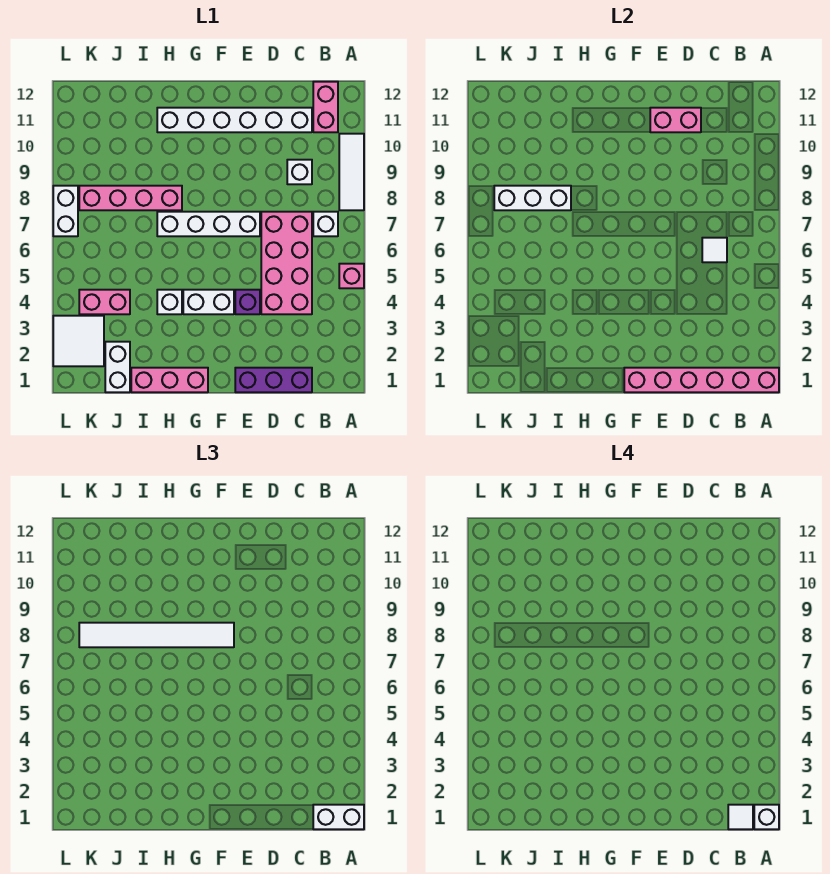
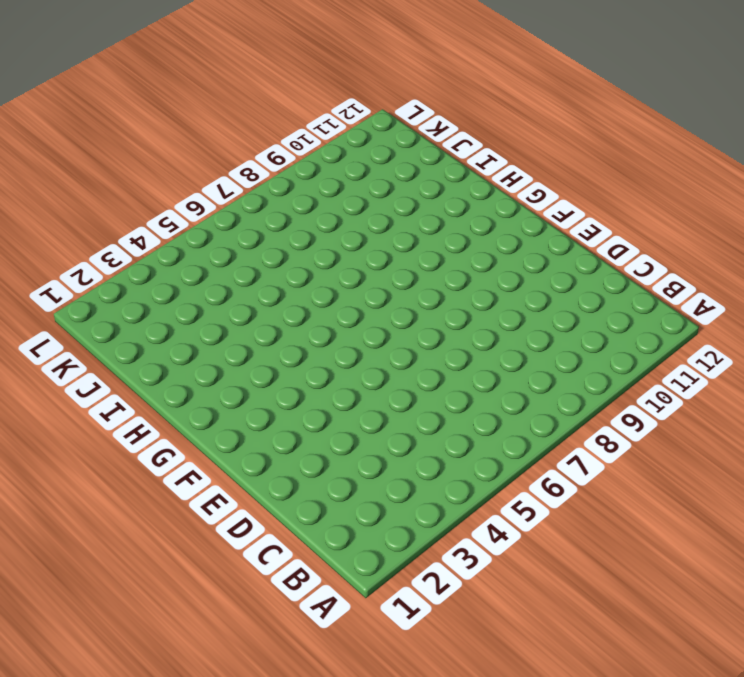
none -> pink 1x1 brick [339,264,364,288]
none -> white 1x3 tile [339,134,364,210]
none -> white 1x1 brick [313,212,338,236]

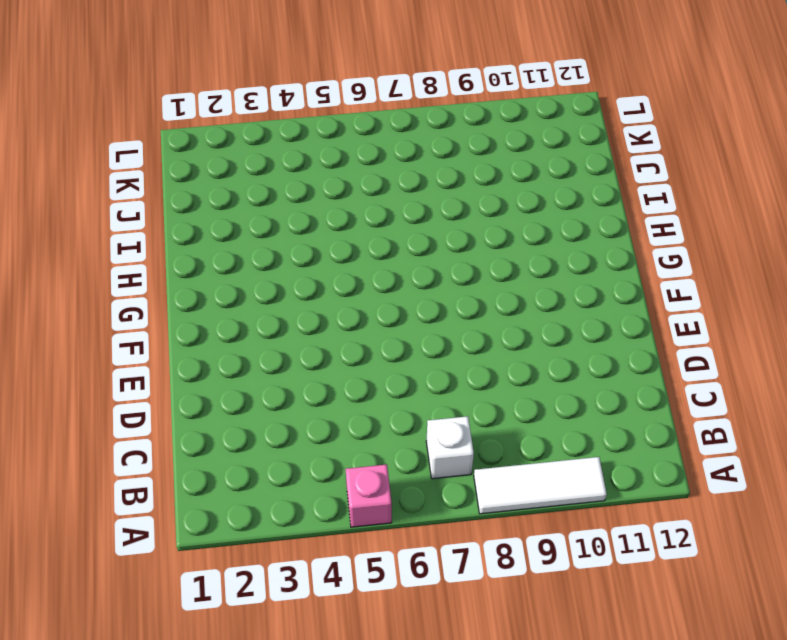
none -> pink 1x2 brick [313,82,338,132]
none -> purple 1x3 brick [235,368,312,392]
none -> pink 2x4 brick [261,212,312,314]

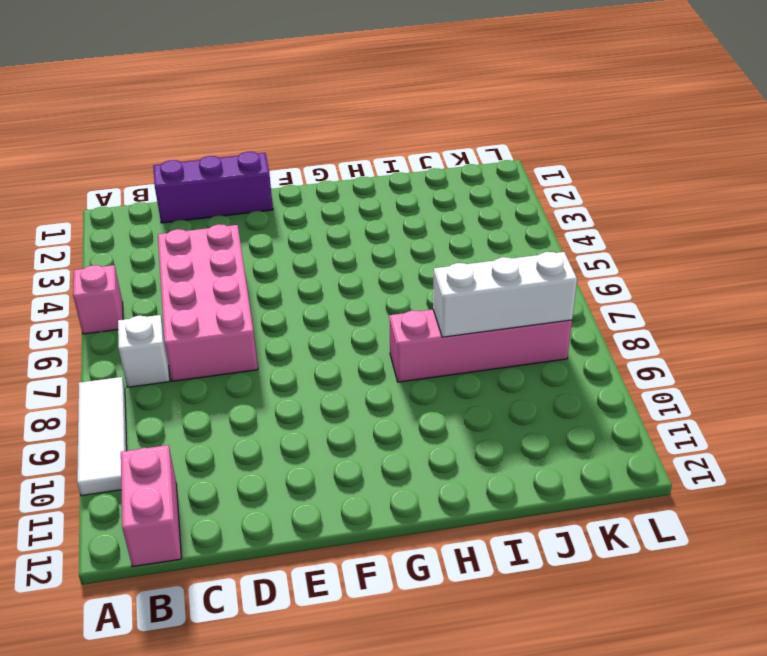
none -> white 1x1 brick [287,160,312,184]
none -> white 1x6 brick [157,108,312,132]
none -> purple 1x1 brick [235,290,260,314]

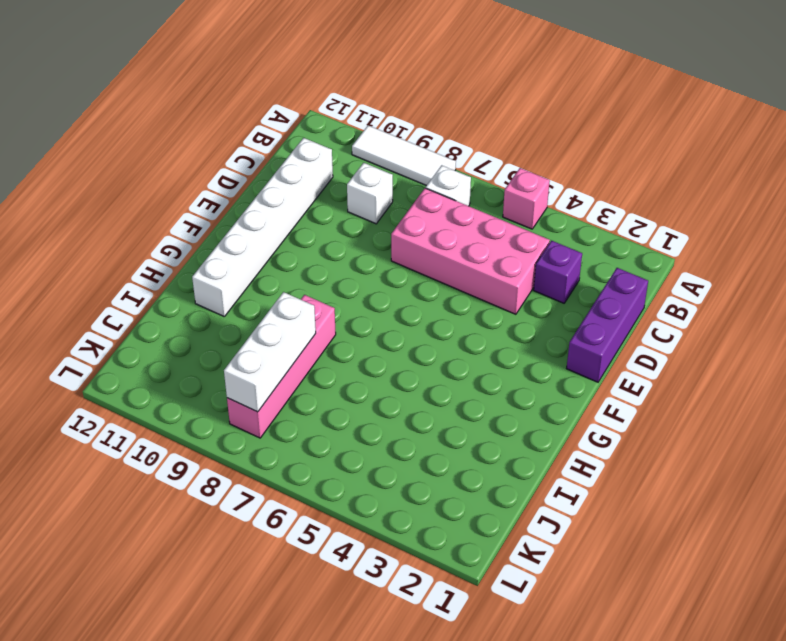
purple 1x1 brick [534,241,582,303] -> purple 1x1 brick moved to [235,290,260,314]
none -> pink 1x2 brick [313,82,338,132]
none -> white 1x4 brick [157,212,260,236]
none -> white 1x2 brick [183,290,234,314]

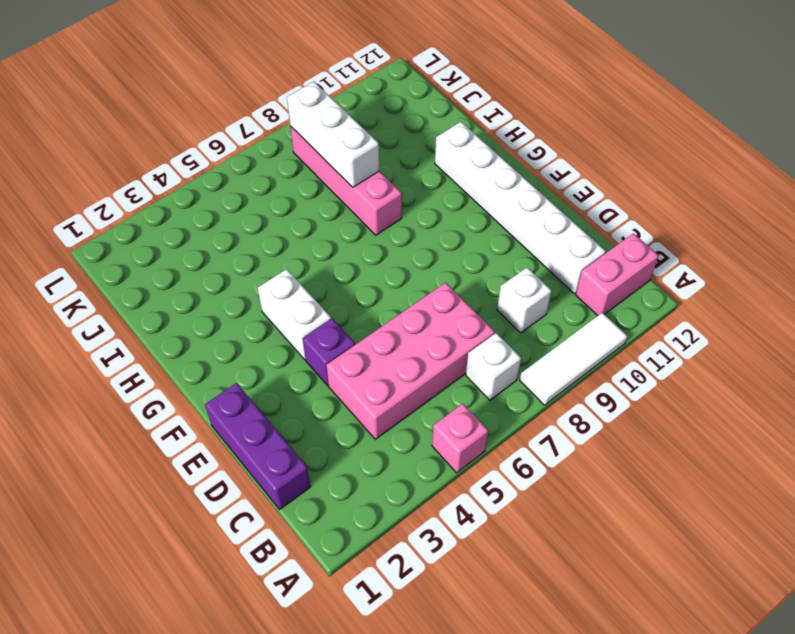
none -> white 1x4 brick [157,212,260,236]
none -> pink 1x3 brick [131,368,208,392]
none -> white 1x1 brick [157,290,182,314]

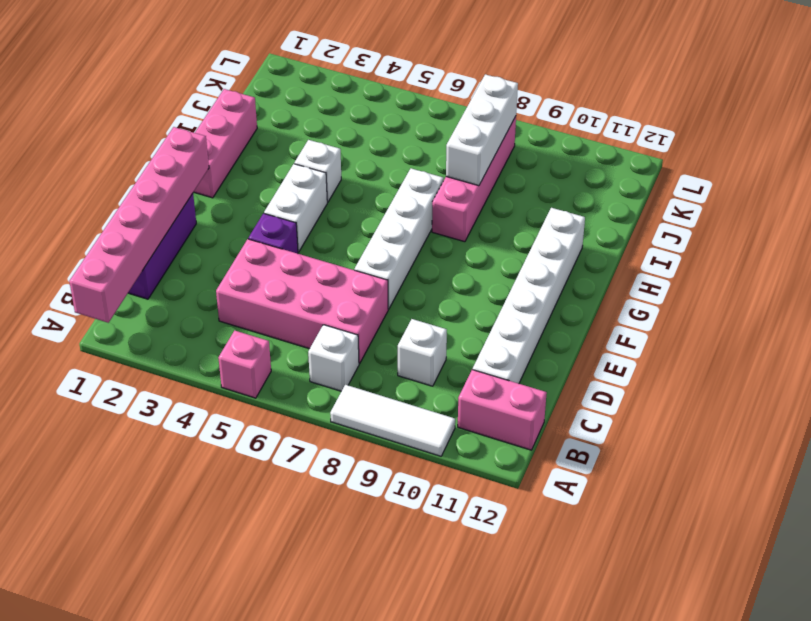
none -> white 1x2 brick [105,342,130,392]
none -> pink 1x2 brick [79,290,130,314]
none -> white 2x2 tile [53,316,104,366]

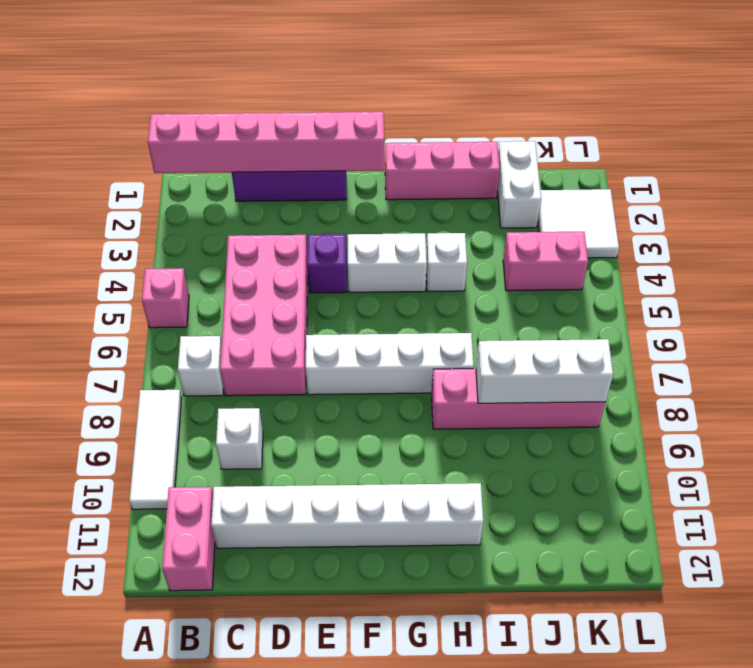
none -> white 1x2 brick [53,186,78,236]
none -> white 1x1 tile [702,238,727,262]
none -> pink 1x2 brick [650,108,701,132]

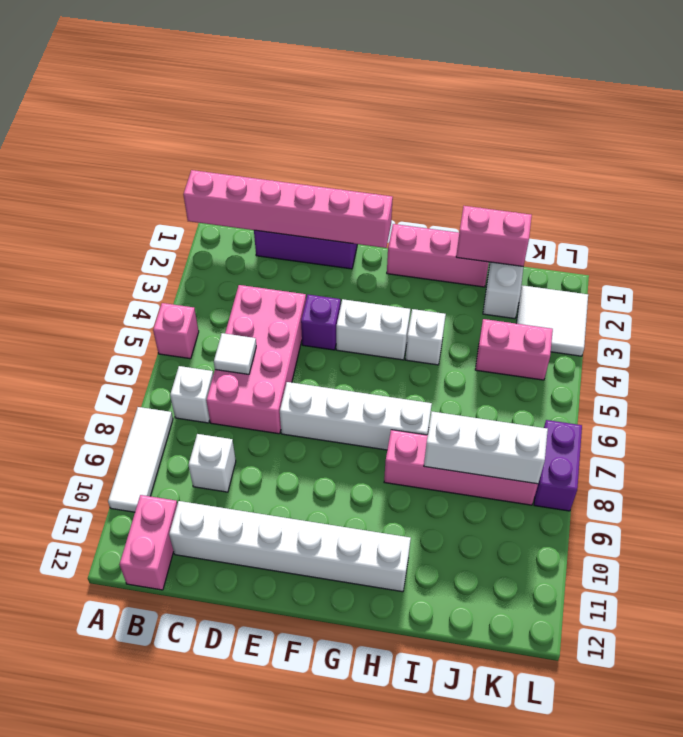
pink 1x2 brick [456,206,532,267] -> pink 1x2 brick moved to [650,108,701,132]
purple 1x2 brick [534,420,582,511] -> white 1x2 brick [53,186,78,236]
none -> white 1x2 brick [313,805,364,829]
none -> white 1x6 tile [79,623,234,647]
none -> white 1x1 brick [754,805,779,829]

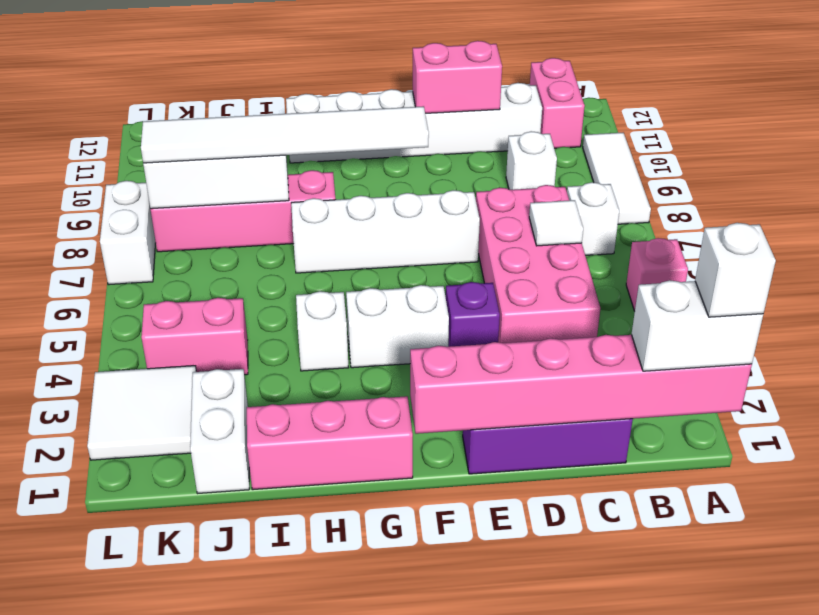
none -> white 1x1 tile [728,805,753,829]

